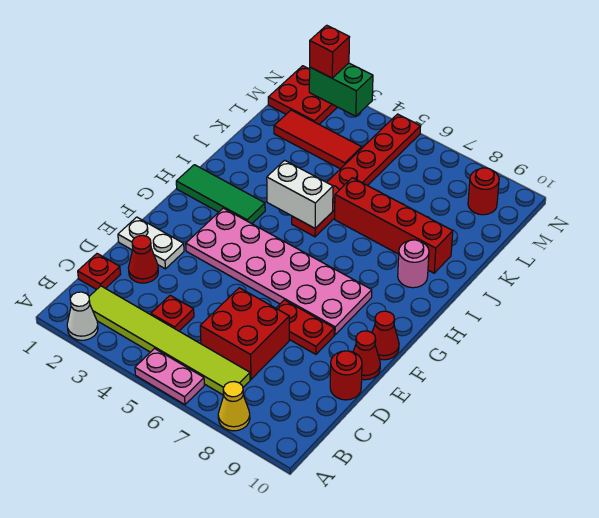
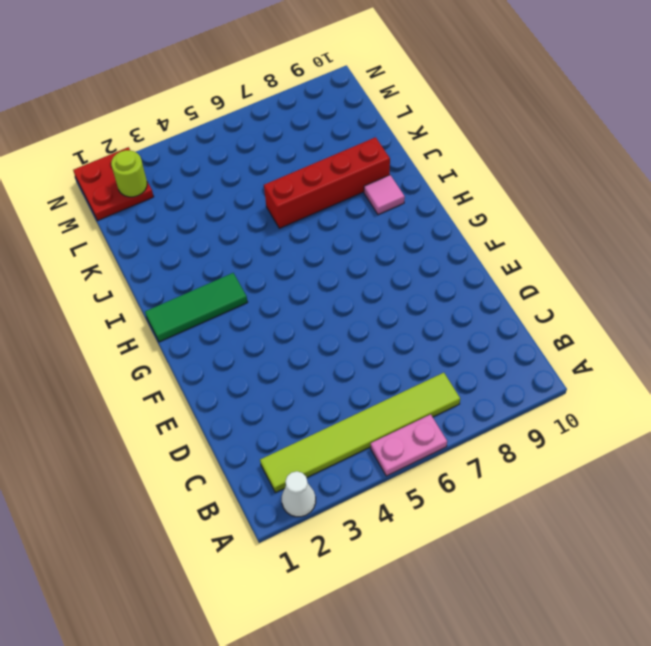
pink 1x1 tile [364,175,405,215] -> pink 1x1 round brick [398,240,429,288]
lime 1x1 round brick [111,150,147,197] -> none
none -> yellow 1x1 cone [218,382,250,431]
none -> red 1x1 plate [78,254,121,290]
none -> red 1x1 plate [151,295,194,331]

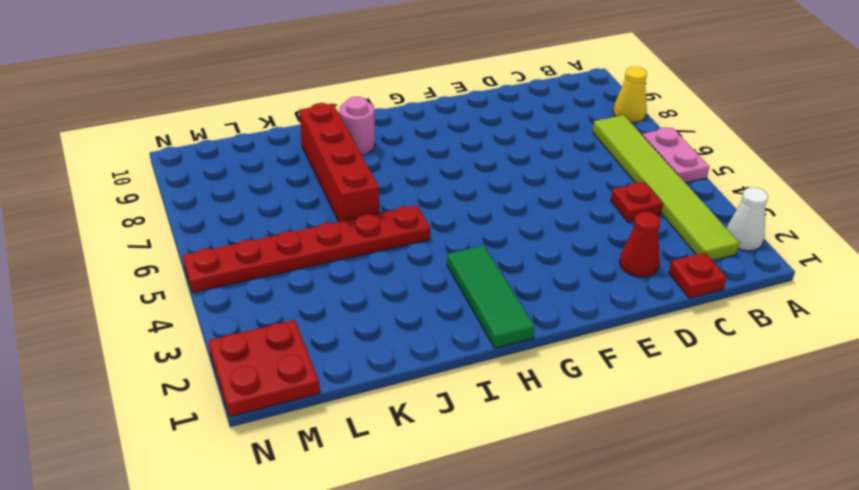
none -> red 2x2 brick [200,288,289,379]
none -> red 1x1 round brick [330,351,362,400]
none -> white 1x2 plate [118,217,184,269]

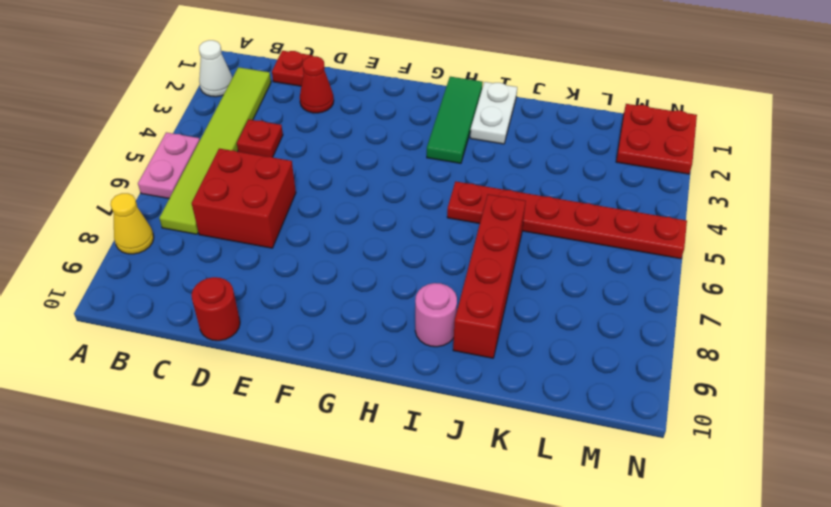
white 1x2 plate [470,82,517,144] -> white 1x2 plate moved to [118,217,184,269]
none -> red 1x2 plate [276,300,334,354]
none -> red 1x1 cone [353,331,380,380]
none -> pink 2x6 plate [186,208,372,335]

